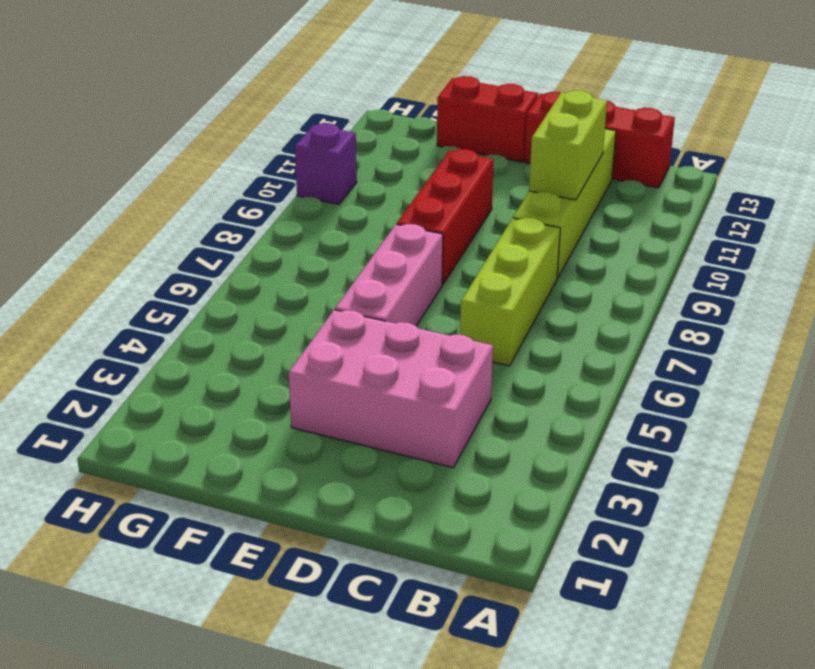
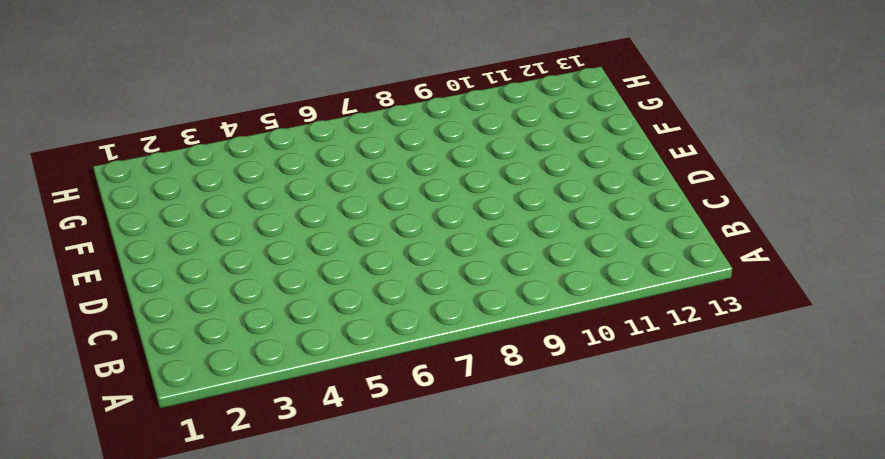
none -> red 1x3 brick [524,92,675,188]
none -> pink 2x3 brick [289,310,493,467]

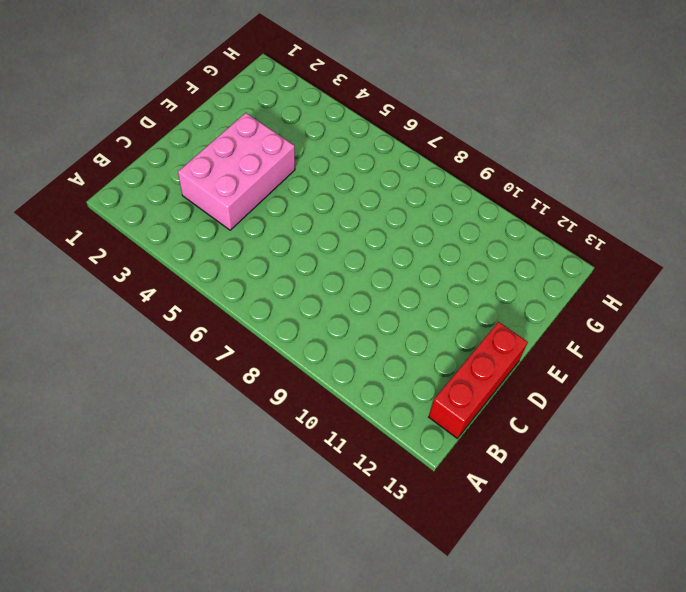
none -> lime 1x3 brick [460,218,560,366]
none -> lime 1x4 brick [513,129,616,278]

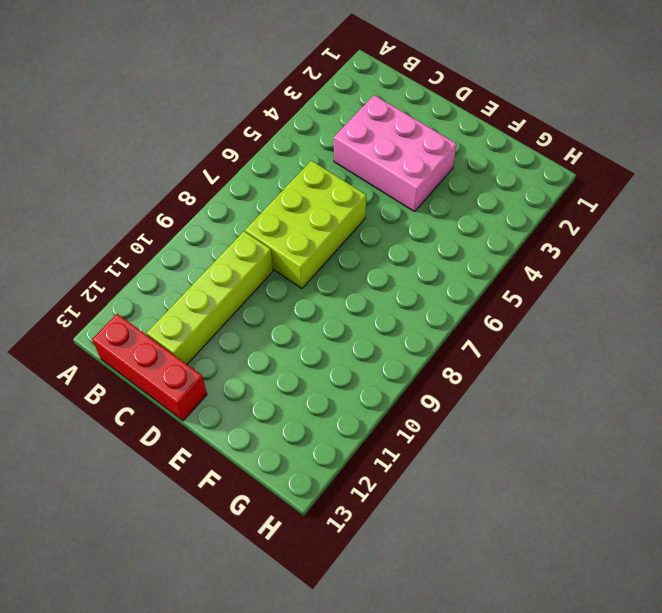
lime 2x3 brick [245,161,366,289] -> lime 1x3 brick [460,218,560,366]
none -> pink 1x3 brick [335,224,443,326]
none -> red 1x3 brick [397,149,494,285]

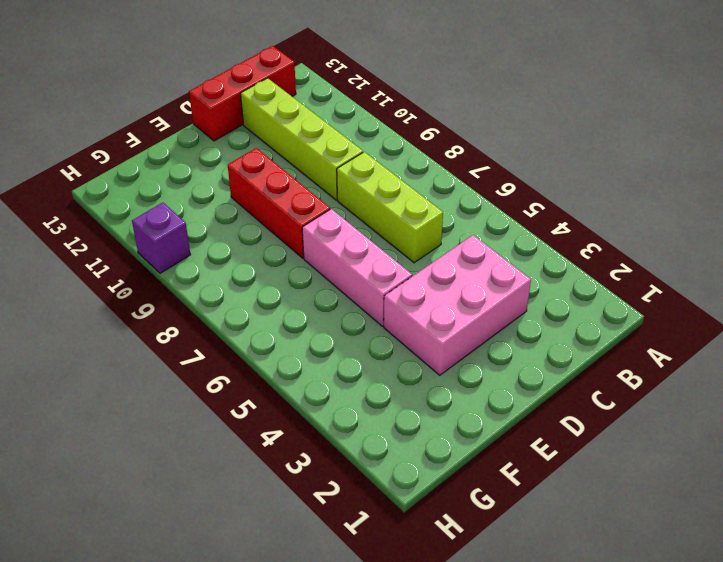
none -> red 1x2 brick [437,76,538,162]
none -> lime 1x2 brick [529,91,607,200]

